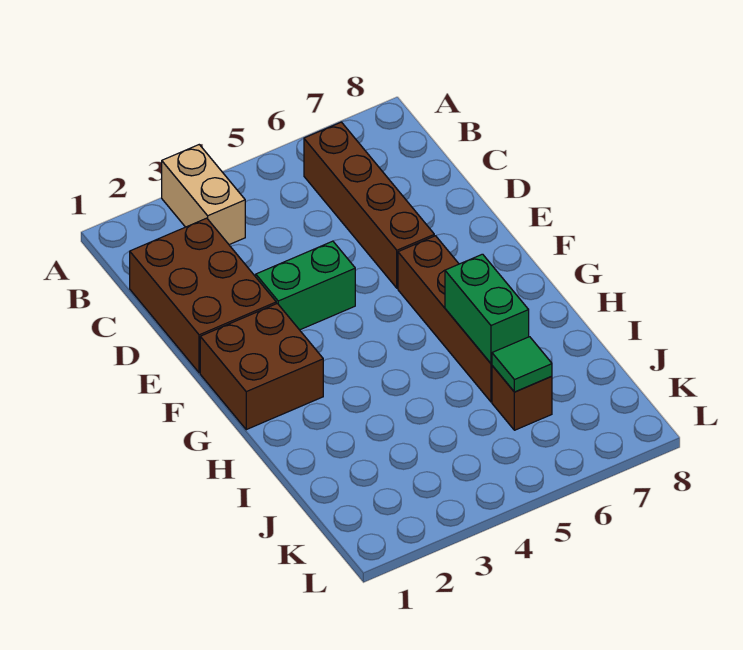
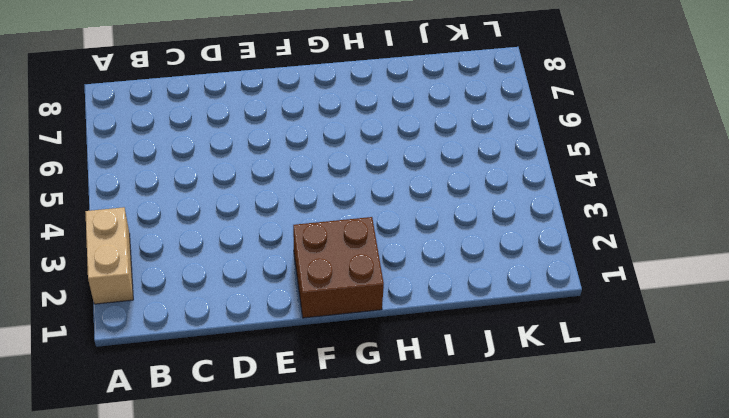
tan 1x2 brick [85,207,133,304] -> tan 1x2 brick turned to [162,145,245,245]
none -> brown 1x4 brick [304,122,434,288]
none -> brown 2x3 brick [130,218,276,373]

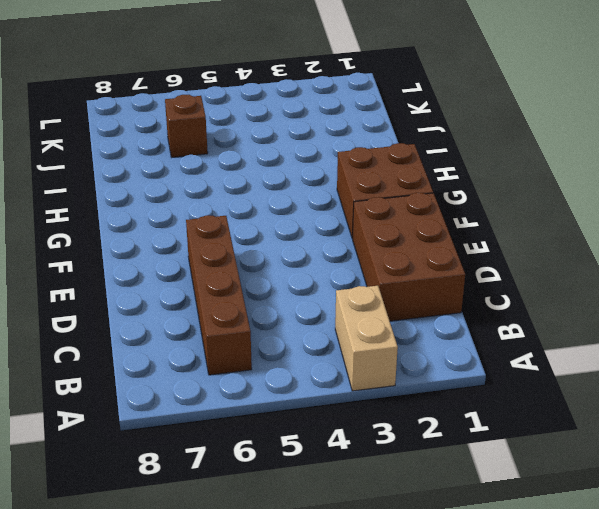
none -> green 1x2 brick [256,241,355,330]
none -> brown 1x4 brick [398,236,492,402]

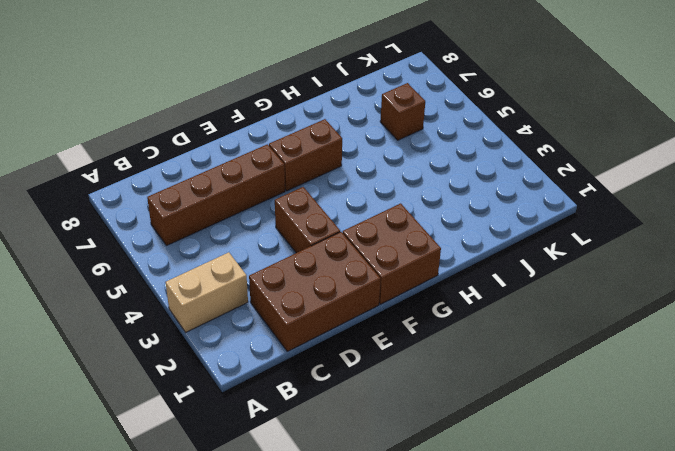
brown 1x2 brick [275,187,340,253] -> green 1x2 brick [256,241,355,330]
brown 1x2 brick [269,119,342,191] -> brown 1x4 brick [398,236,492,402]
none -> green 1x2 brick [445,254,529,364]
none -> green 1x1 tile [492,337,552,392]

